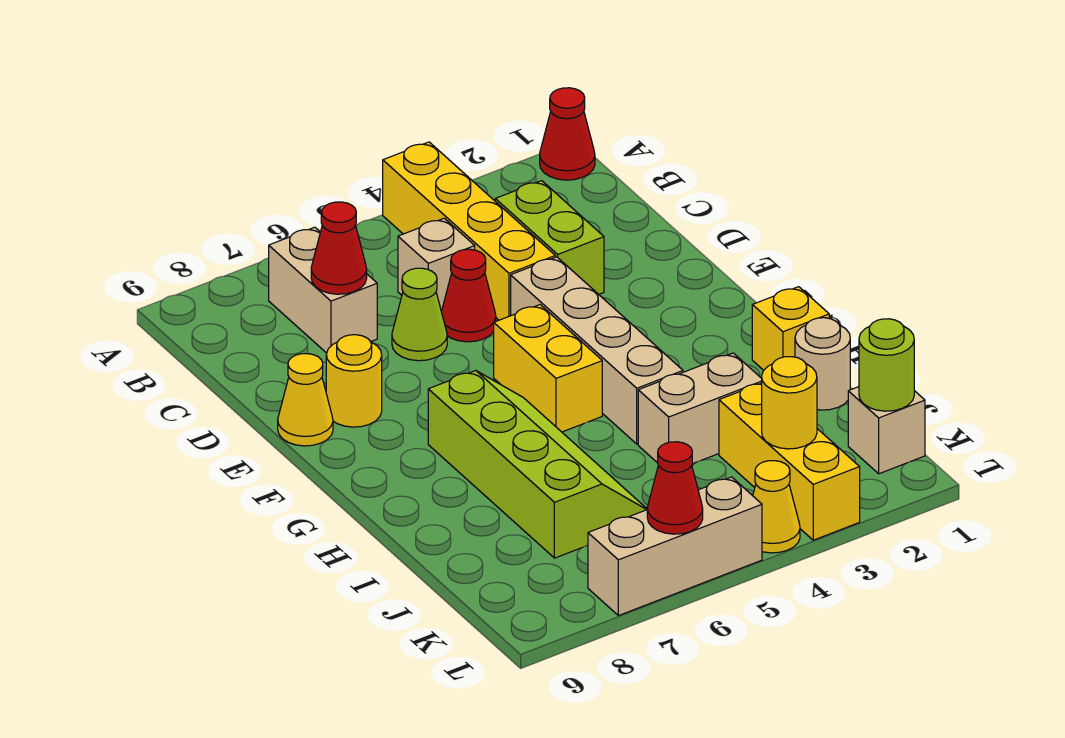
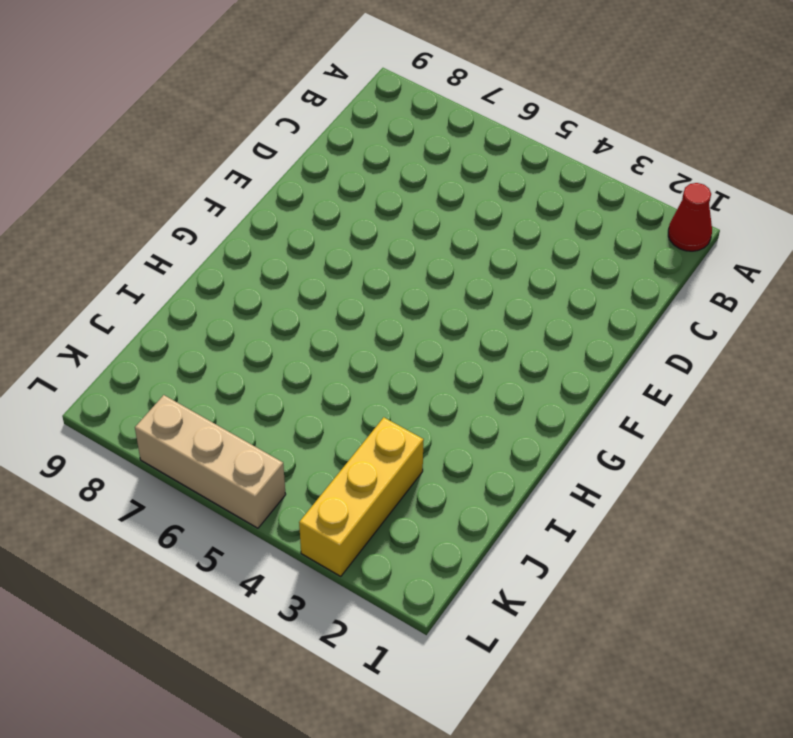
none -> yellow 1x4 brick [383,142,555,320]
none -> tan 1x2 brick [269,227,377,353]
none -> lime 1x2 brick [495,181,604,294]

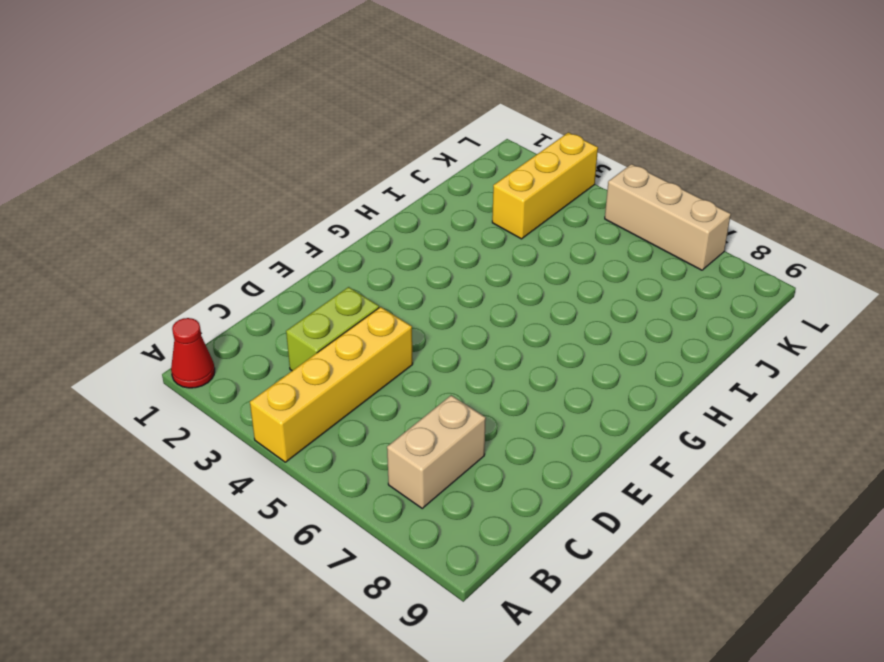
none -> tan 1x1 brick [398,218,475,311]
none -> red 1x1 cone [441,249,496,342]
none -> lime 1x1 cone [392,268,447,361]

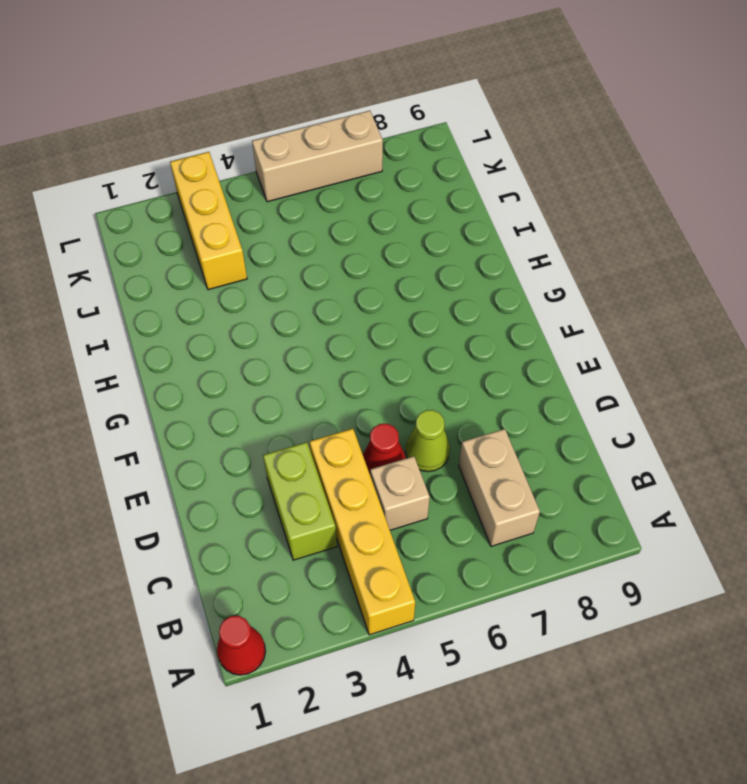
none -> tan 1x4 brick [511,257,683,444]
none -> yellow 1x1 round brick [326,335,382,427]
none -> yellow 1x1 cone [278,354,333,446]

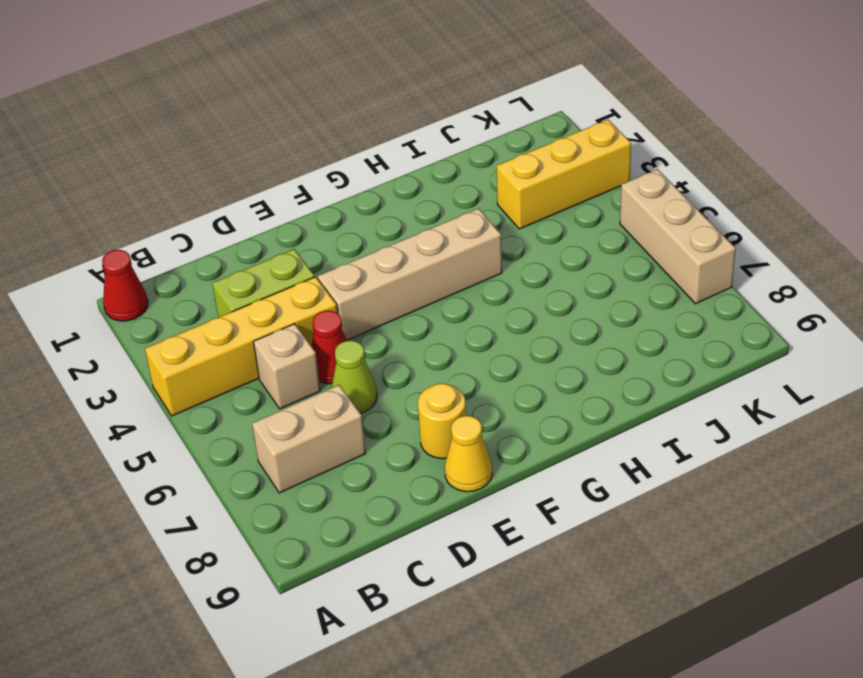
none -> yellow 1x2 brick [494,305,602,432]
none -> lime 2x4 slope [428,371,647,558]
none -> yellow 1x1 brick [752,287,829,370]

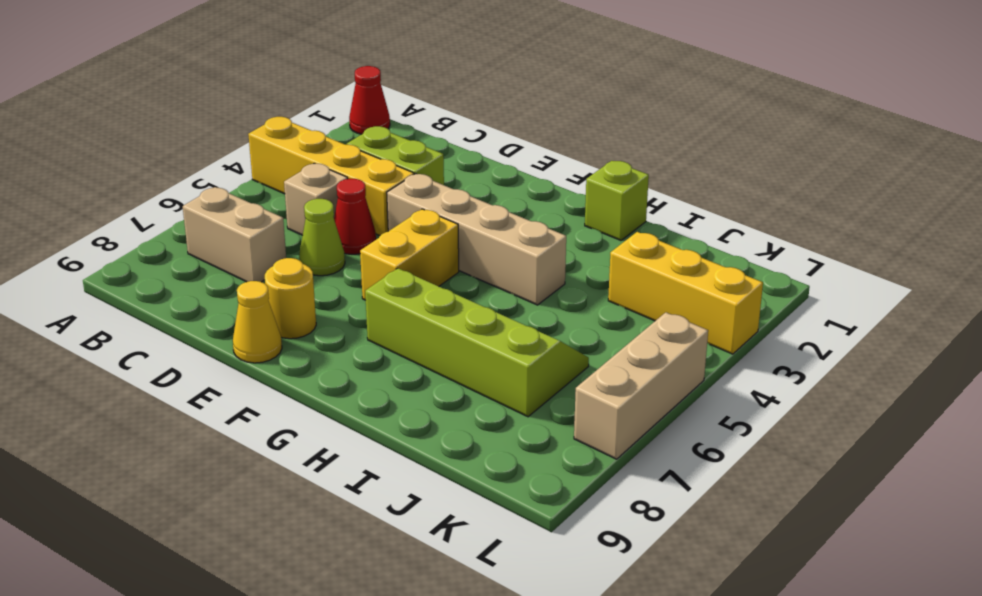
yellow 1x2 brick [360,209,459,300] -> yellow 1x2 brick turned to [494,305,602,432]
lime 1x1 brick [585,161,649,240] -> yellow 1x1 brick [752,287,829,370]
none -> tan 1x1 round brick [795,318,850,410]
none -> tan 1x2 brick [638,353,762,464]
none -> tan 1x1 brick [848,387,925,474]

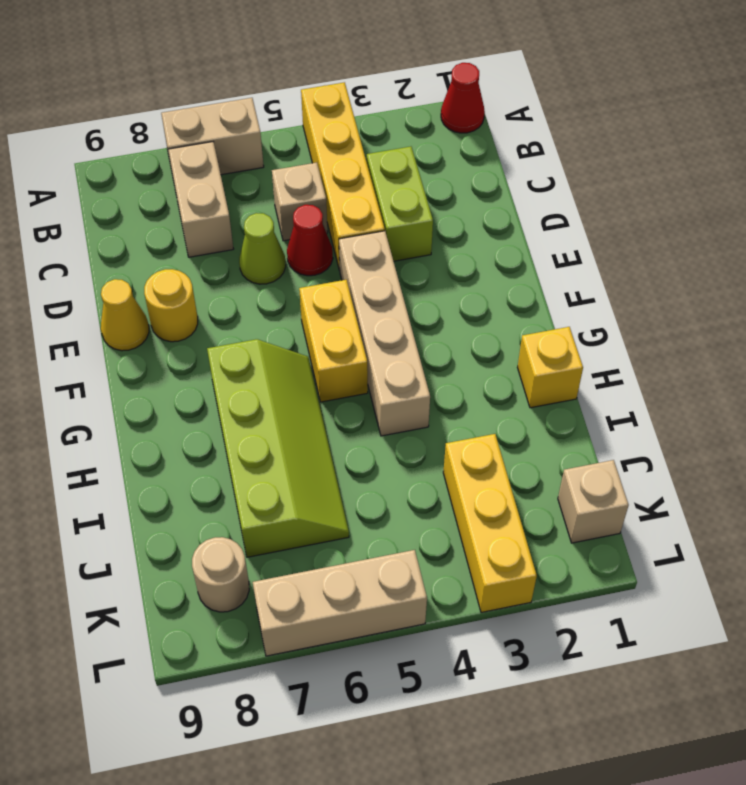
tan 1x2 brick [161,98,264,175] -> tan 1x2 brick moved to [638,353,762,464]
tan 1x1 round brick [192,537,249,612] -> tan 1x1 round brick moved to [795,318,850,410]
none -> yellow 1x1 cone [753,461,800,553]
none -> red 1x1 cone [311,202,367,294]
none -> lime 1x1 round brick [859,319,914,411]

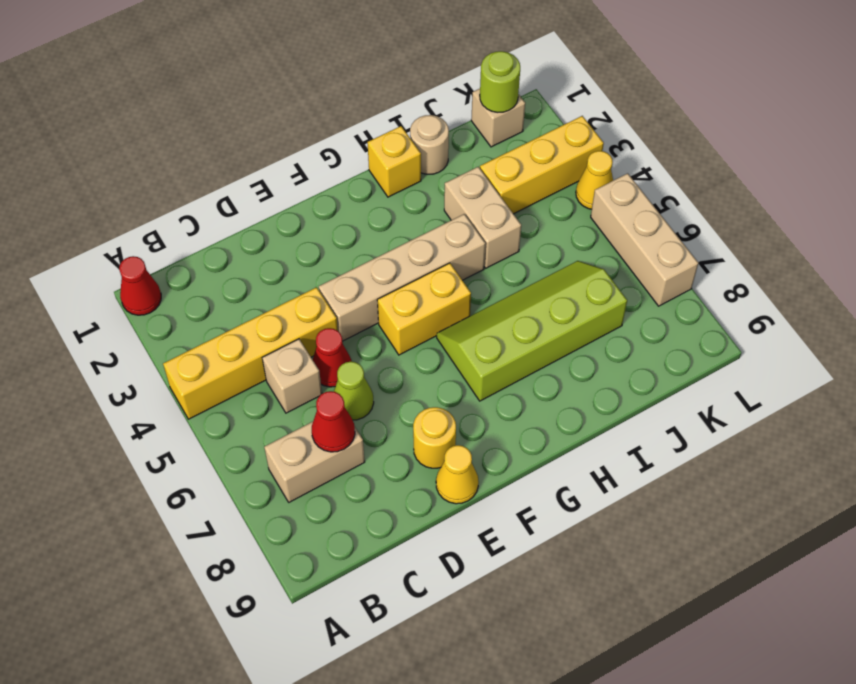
none -> lime 1x2 brick [495,181,604,294]
none -> yellow 1x1 round brick [762,357,817,449]
none -> red 1x1 cone [647,442,703,534]

